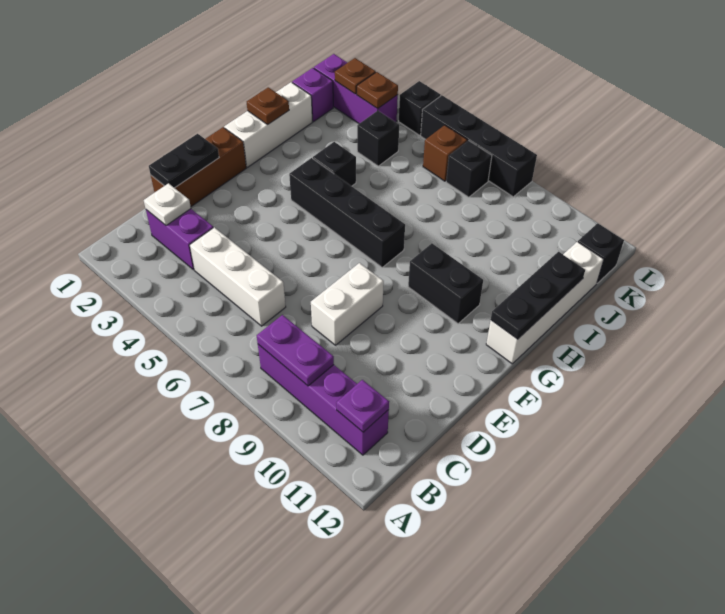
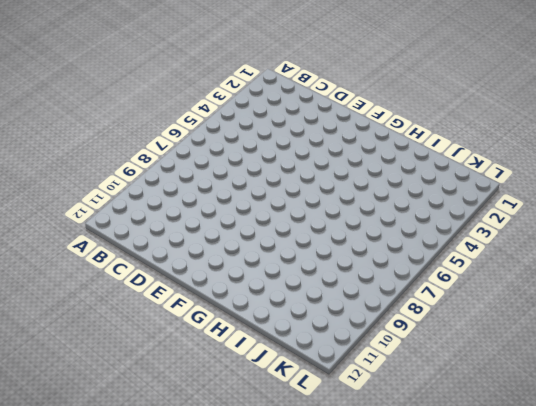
none -> purple 1x4 brick [258,344,389,455]
none -> purple 1x2 brick [146,209,213,270]
none -> white 1x3 brick [190,227,286,326]

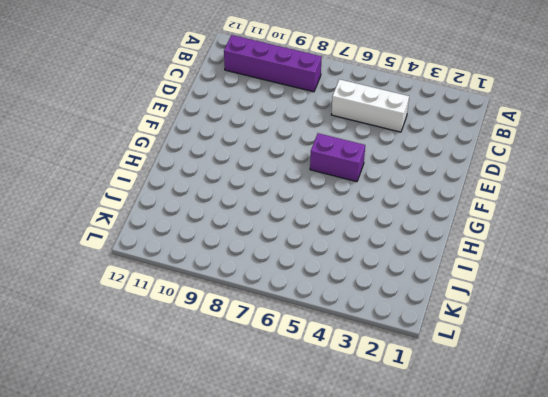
purple 1x2 brick [310,133,365,182] -> purple 1x2 brick moved to [146,209,213,270]
none -> brown 1x3 brick [151,127,246,206]
none -> white 1x2 brick [311,263,384,345]
none -> white 1x3 brick [224,82,312,167]

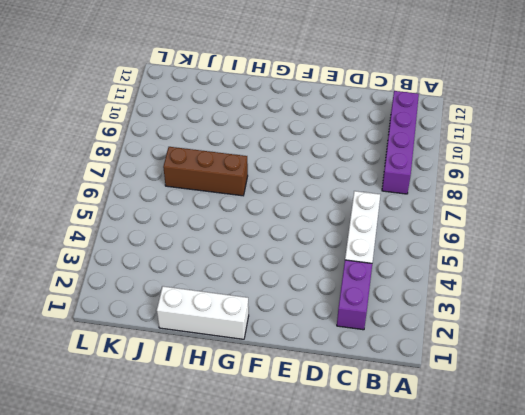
brown 1x3 brick [163,147,248,196] -> brown 1x3 brick moved to [151,127,246,206]
none -> white 1x2 brick [311,263,384,345]
none -> black 1x4 brick [289,158,405,267]
none -> black 1x2 brick [408,243,483,324]

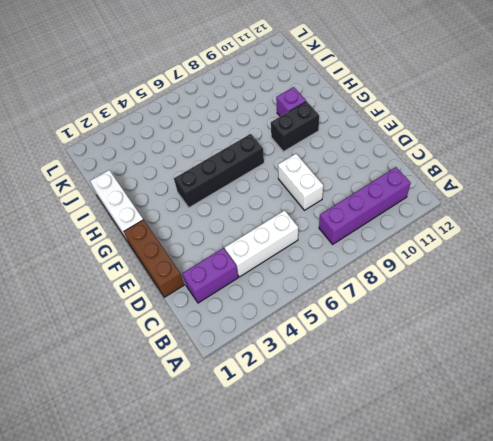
purple 1x1 brick [276,87,306,116] -> purple 1x1 brick moved to [292,68,333,122]
none -> white 1x4 brick [486,242,604,364]
none -> black 1x1 brick [313,142,356,186]
none -> black 1x1 brick [357,111,399,166]

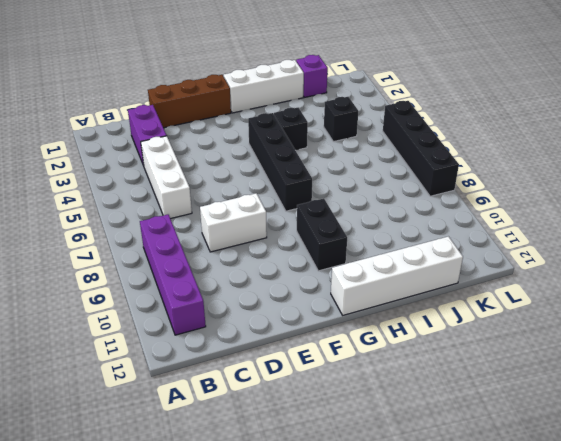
none -> purple 1x3 brick [314,54,398,124]
none -> brown 1x1 brick [423,125,467,181]
none -> black 1x1 brick [446,140,492,197]

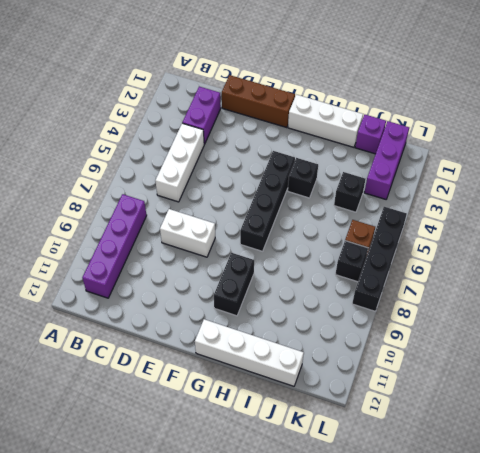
none -> black 1x1 brick [578,223,624,283]
none -> black 1x1 brick [399,81,441,135]
none -> purple 1x2 plate [257,315,334,386]

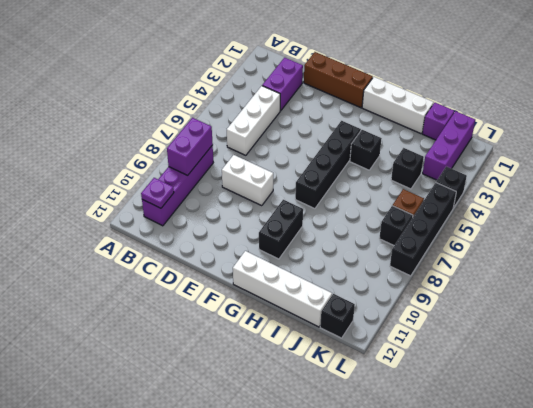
purple 1x2 brick [167,118,213,175] -> purple 1x2 plate [257,315,334,386]
none -> white 1x1 plate [144,183,191,225]
none -> black 1x2 plate [149,134,219,188]
none -> black 1x3 plate [491,252,585,339]

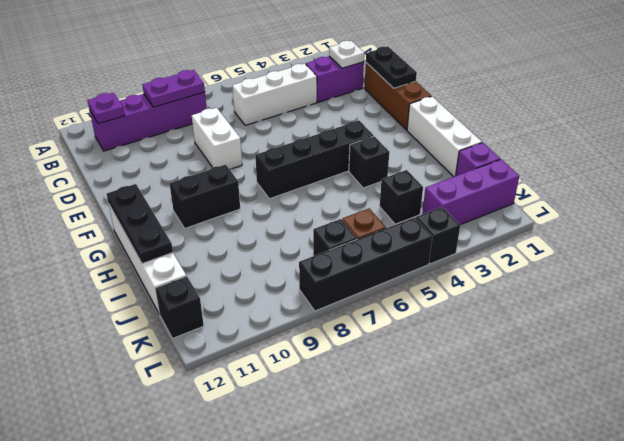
none -> brown 1x1 plate [247,87,289,125]
none -> brown 1x1 plate [335,58,376,94]
none -> brown 1x1 plate [357,72,398,109]

